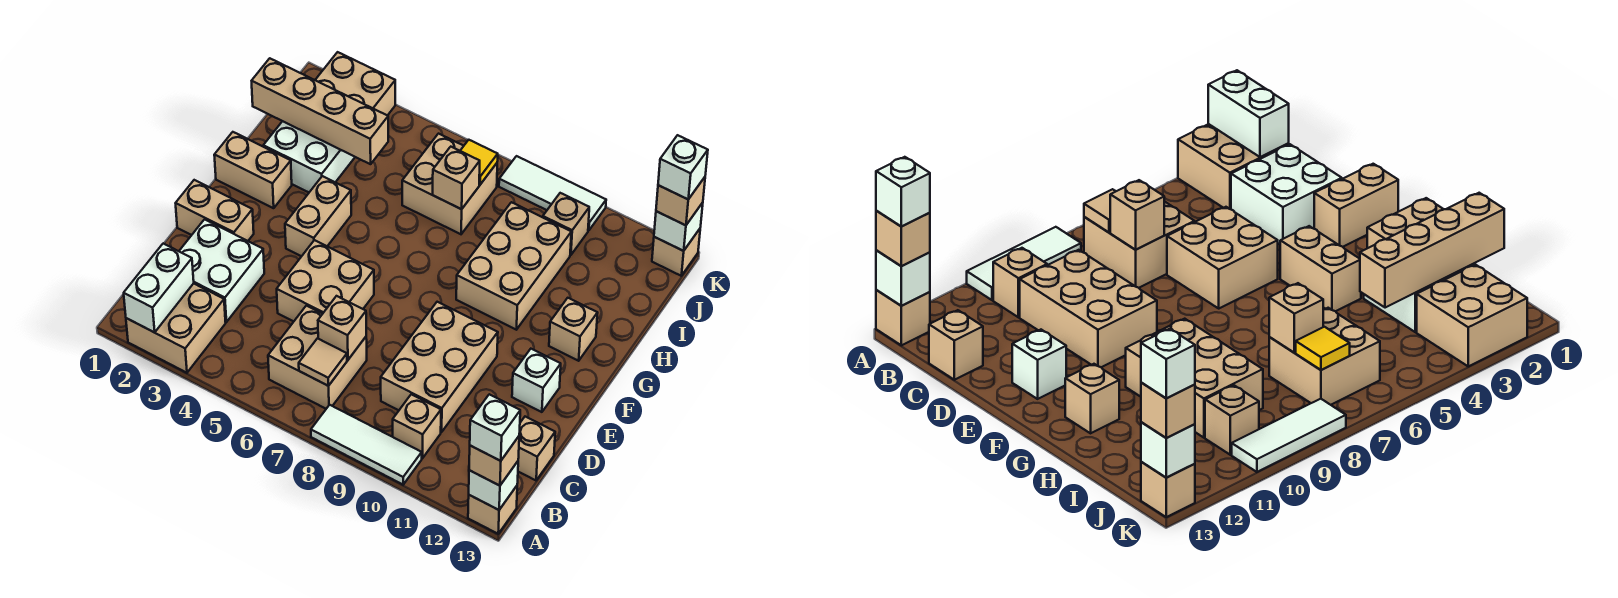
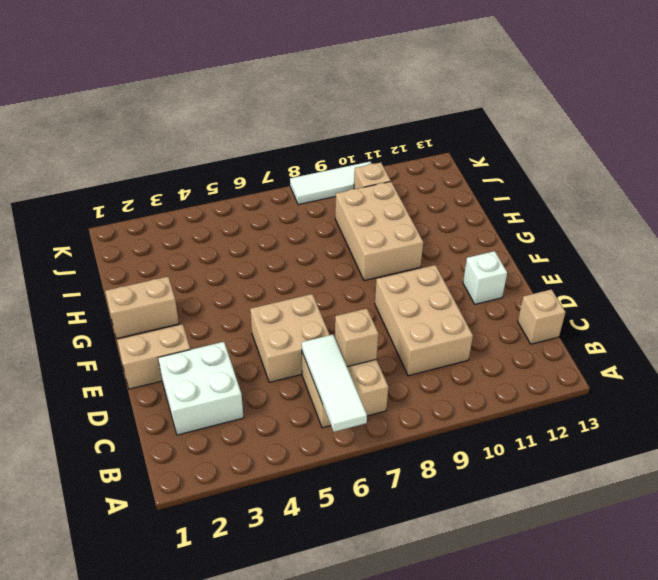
white 1x3 tile [302,335,367,432] -> white 1x3 tile turned to [311,405,422,485]
none -> tan 2x2 brick [126,283,226,373]
none -> tan 1x1 brick [468,486,517,534]
none -> tan 1x1 brick [393,394,441,458]
none -> tan 1x2 brick [285,176,351,256]

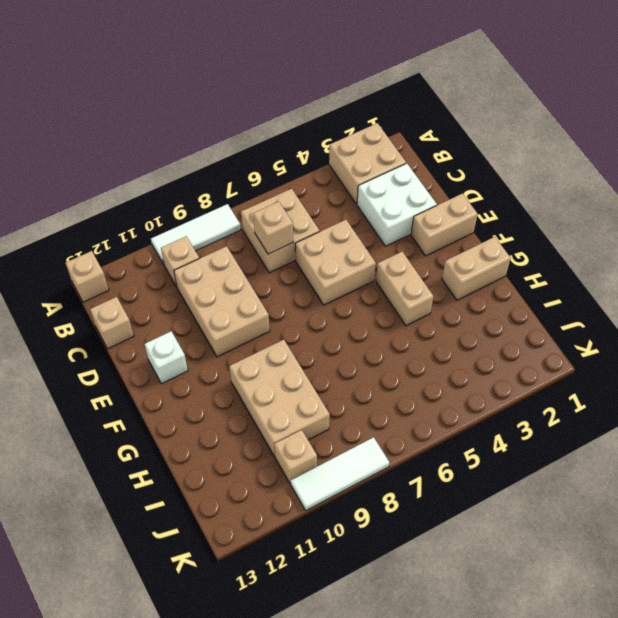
none -> tan 1x1 brick [549,298,597,361]
none -> white 2x2 brick [263,121,355,192]
none -> tan 2x2 brick [402,134,497,234]
none -> tan 2x2 brick [316,52,395,115]

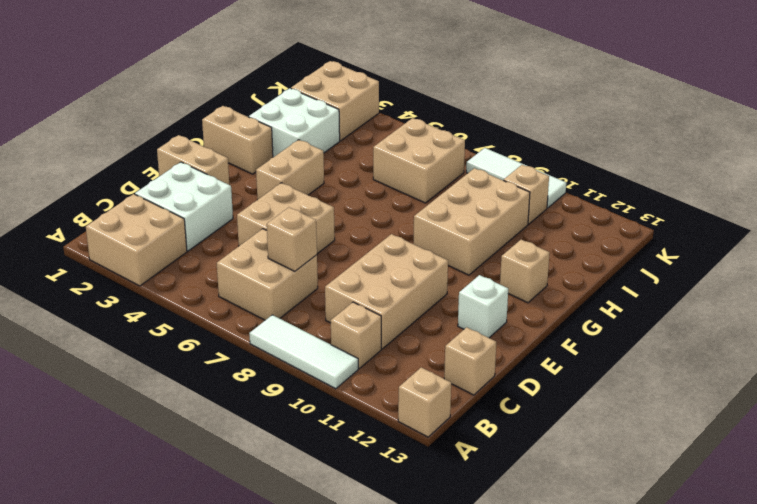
none -> tan 1x1 brick [652,229,700,276]
none -> white 1x2 brick [124,244,194,332]
none -> white 1x1 brick [469,461,518,510]
none -> tan 1x1 tile [299,338,347,386]

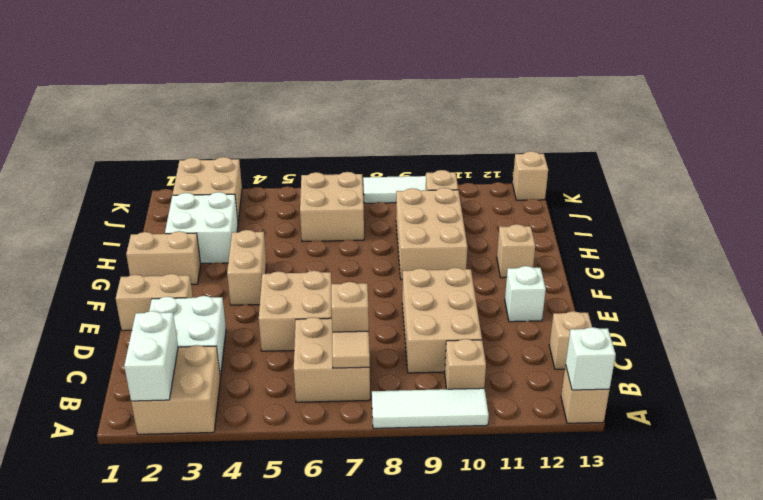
none -> tan 1x4 brick [252,58,388,164]
none -> tan 1x1 brick [433,147,480,209]
none -> yellow 1x1 tile [460,140,498,185]
none -> white 1x1 brick [654,203,703,251]

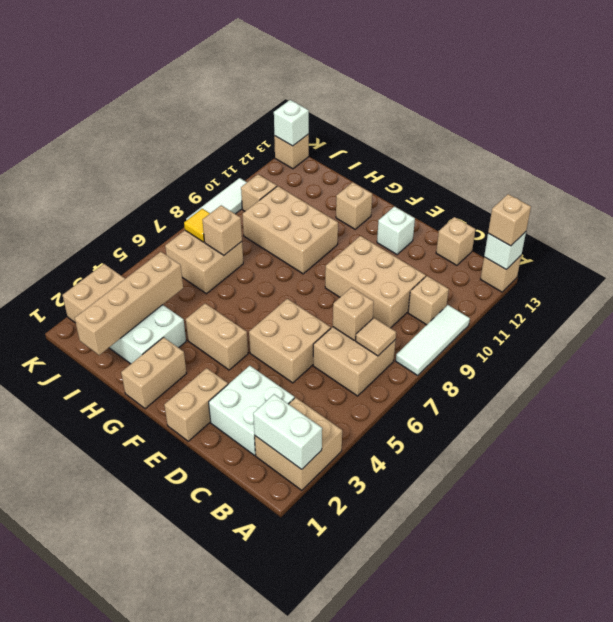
none -> tan 1x1 brick [656,177,705,225]
none -> white 1x1 brick [470,394,520,461]
none -> white 1x1 brick [658,135,708,199]

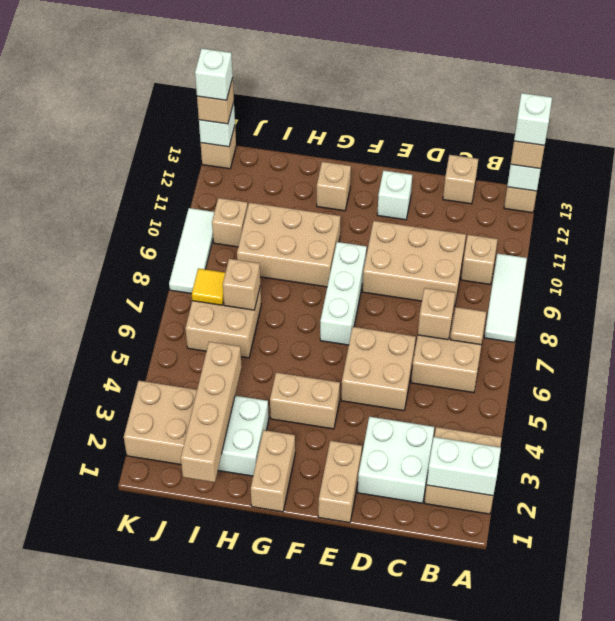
white 1x3 brick [320,242,367,345] -> none

